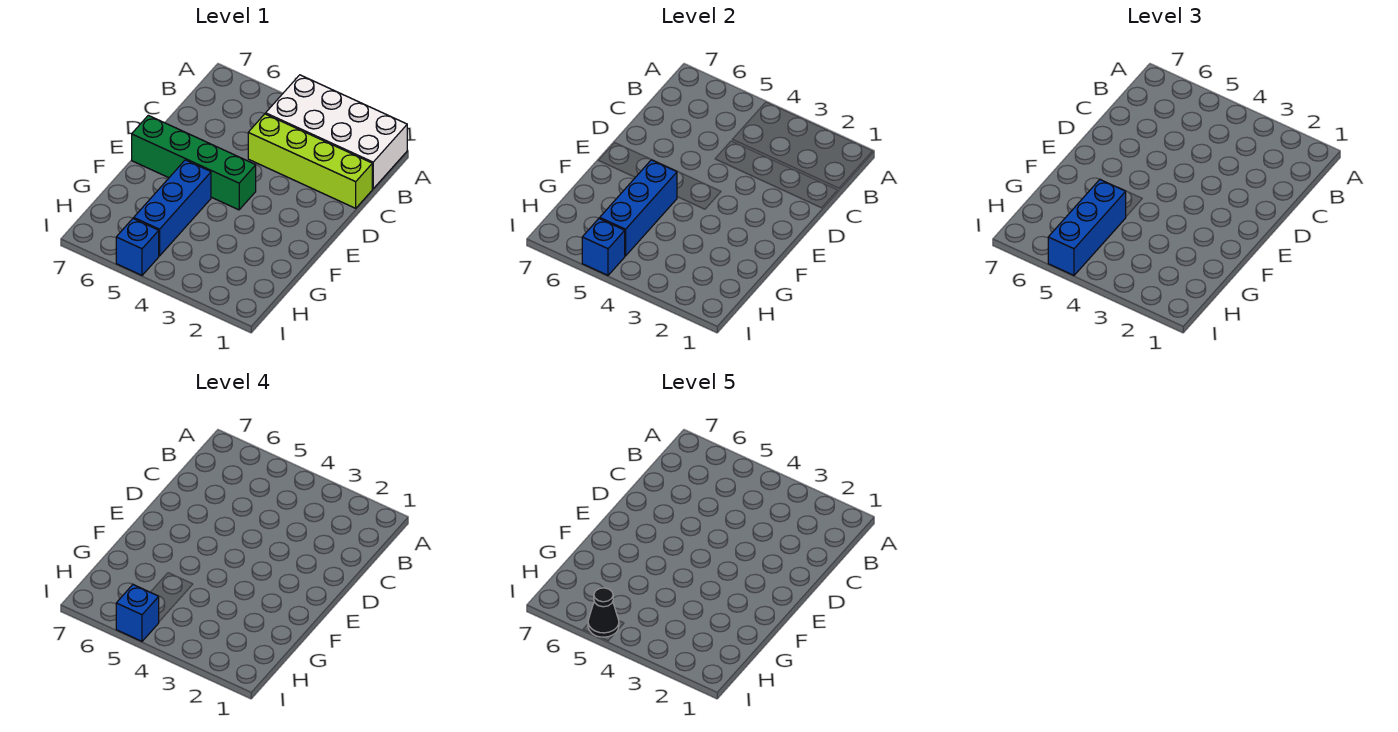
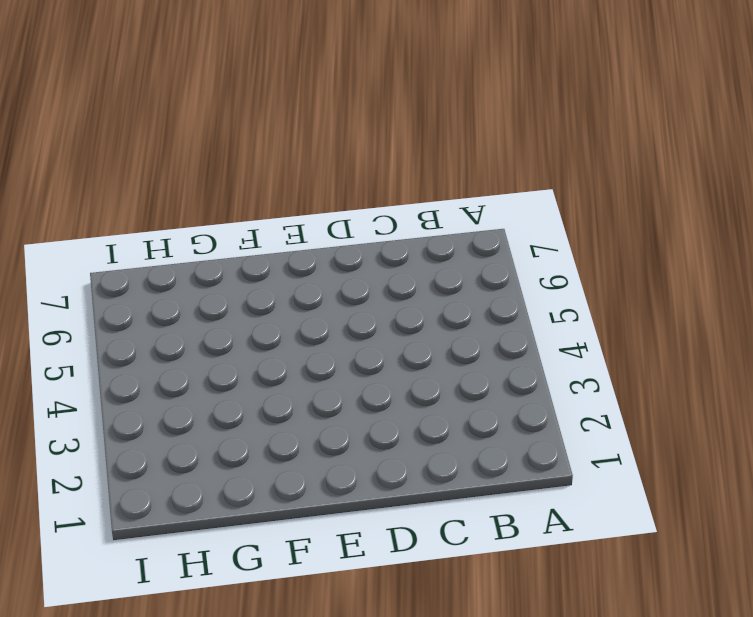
none -> white 2x4 brick [266,75,407,189]
none -> lime 1x4 brick [248,114,372,208]

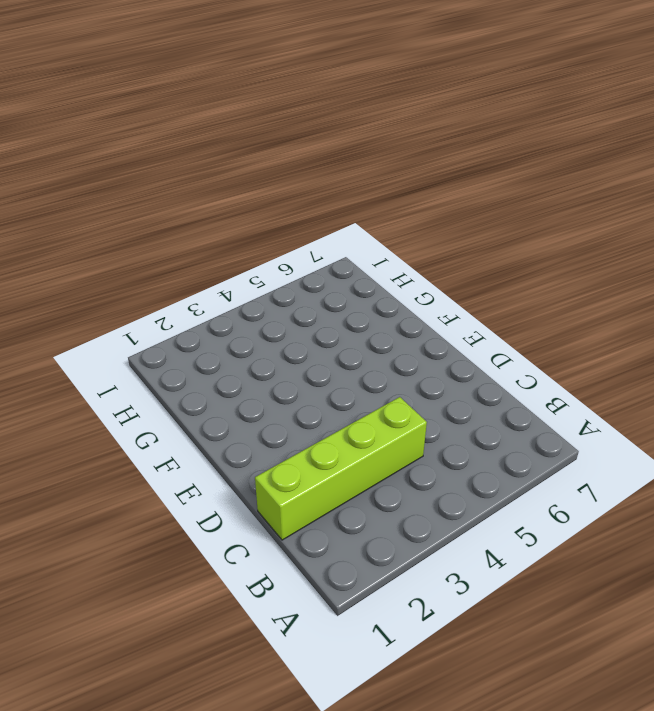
none -> white 2x4 brick [266,75,407,189]
none -> green 1x4 brick [132,115,256,210]

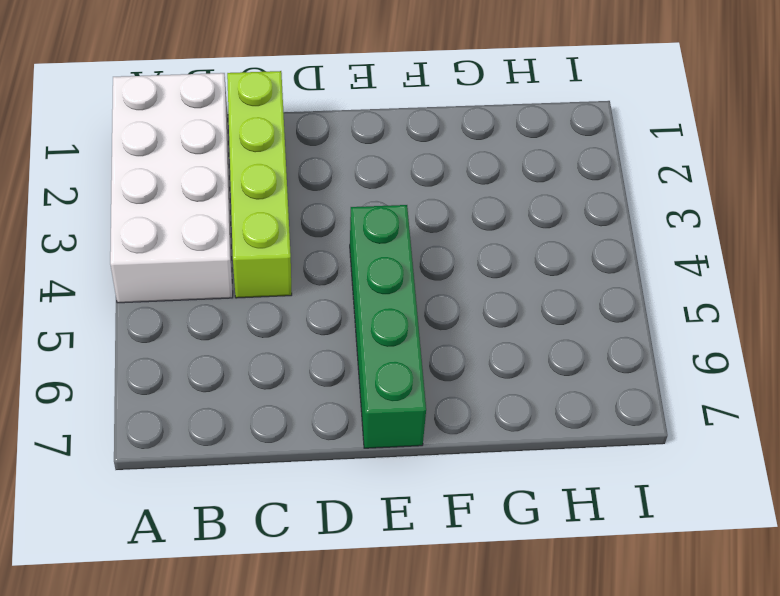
none -> blue 1x3 brick [134,160,211,256]
none -> blue 1x1 brick [116,218,159,275]

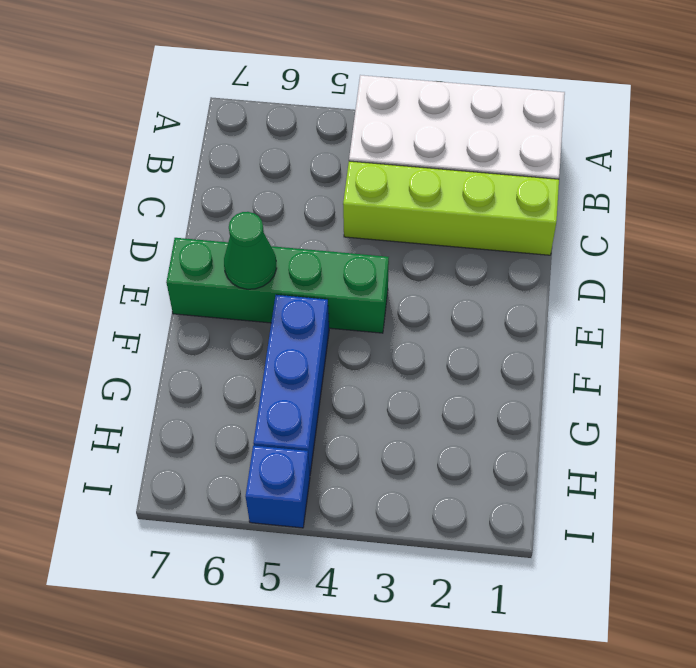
green 1x1 cone [224,212,277,289] -> none
none -> blue 1x3 brick [600,160,677,256]
none -> blue 1x1 brick [582,218,625,275]

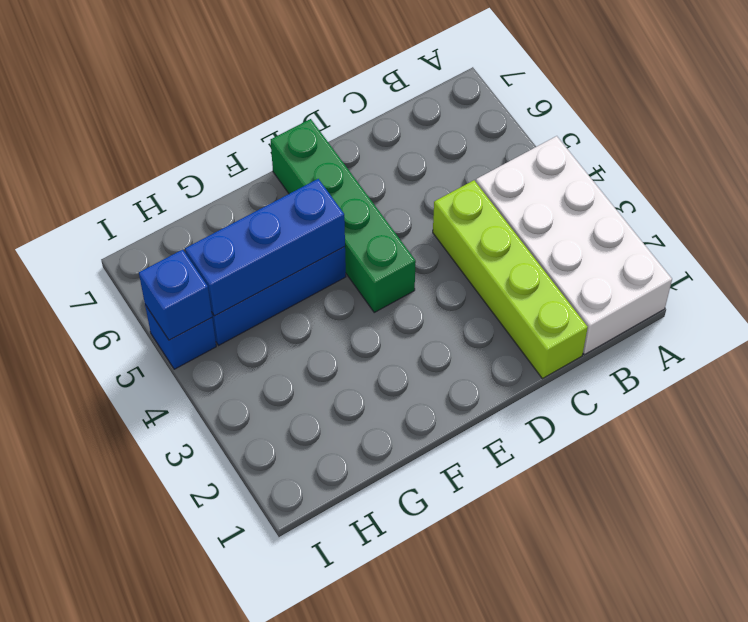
none -> blue 1x3 brick [1048,180,1126,275]
none -> blue 1x1 brick [116,585,159,641]

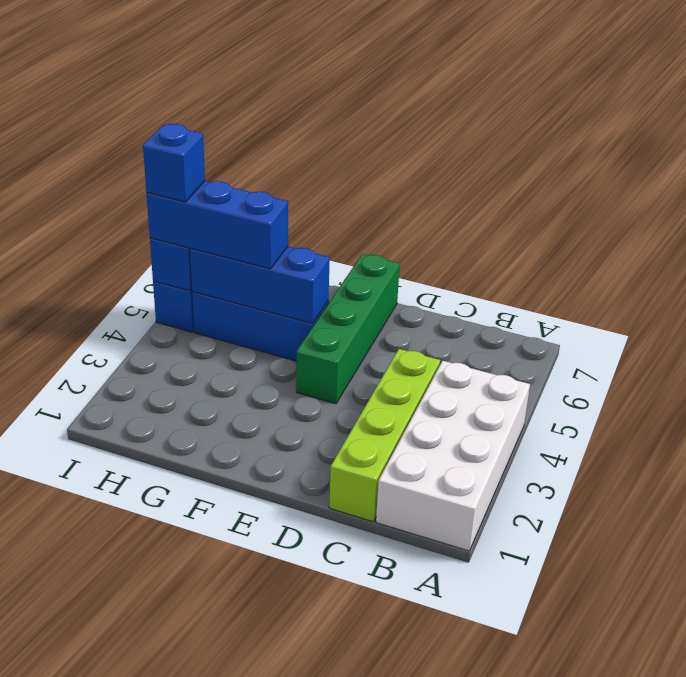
none -> black 1x1 cone [588,588,619,637]

